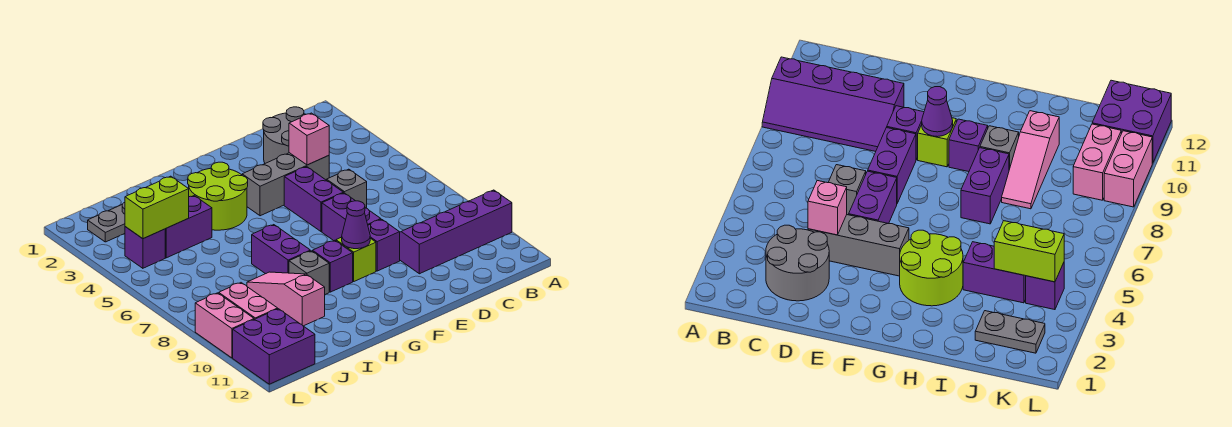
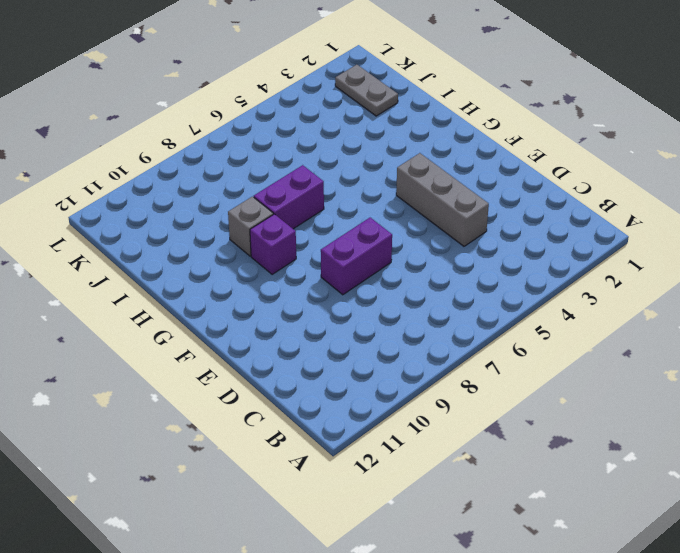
none -> purple 2x4 slope [400,190,512,274]
none -> grey 2x2 round brick [263,107,306,163]
none -> grey 1x1 brick [327,169,367,208]

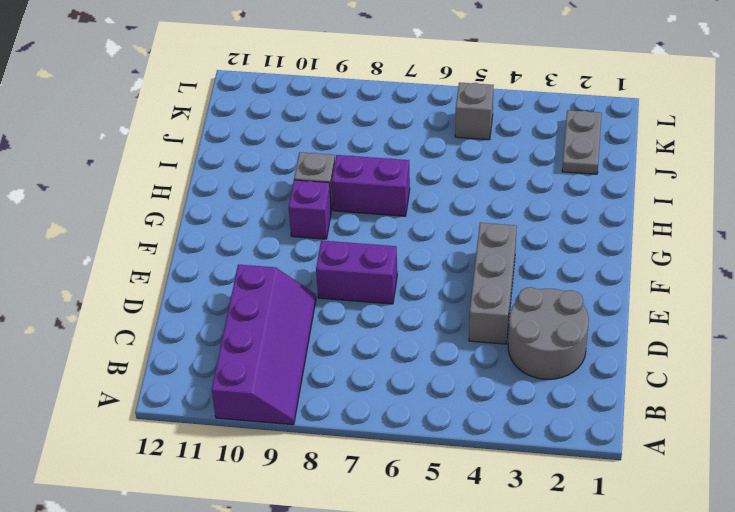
grey 1x1 brick [455,83,494,140] -> grey 1x1 brick moved to [327,169,367,208]
none -> purple 1x2 brick [284,167,343,232]
none -> purple 1x1 brick [368,219,400,271]
none -> lime 1x1 brick [336,237,376,281]

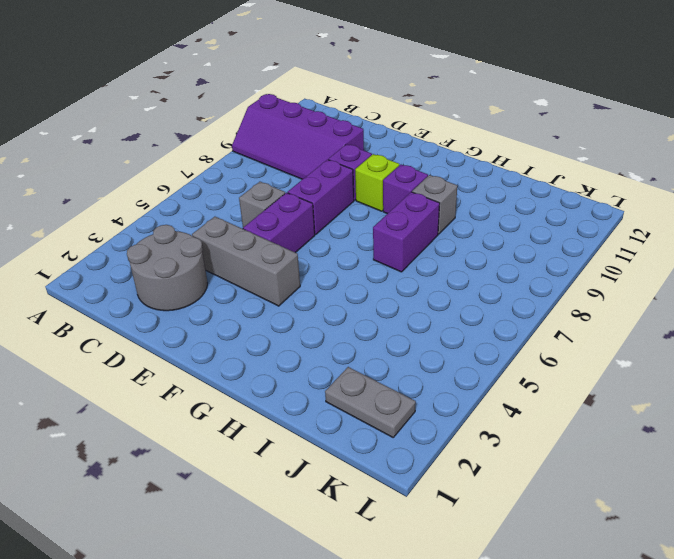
none -> lime 2x2 round brick [188,162,248,230]
none -> purple 1x2 brick [165,196,212,258]
none -> pink 1x3 slope [247,272,325,326]

